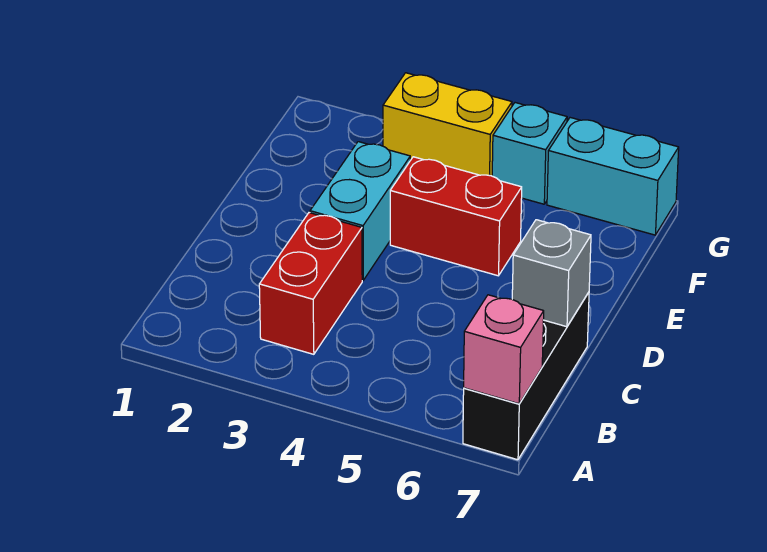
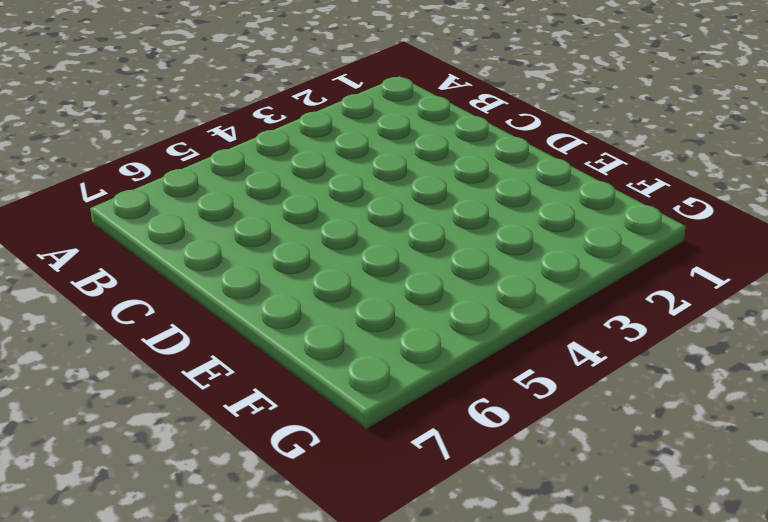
none -> black 1x3 brick [463,292,589,460]
none -> red 1x2 brick [259,213,362,354]

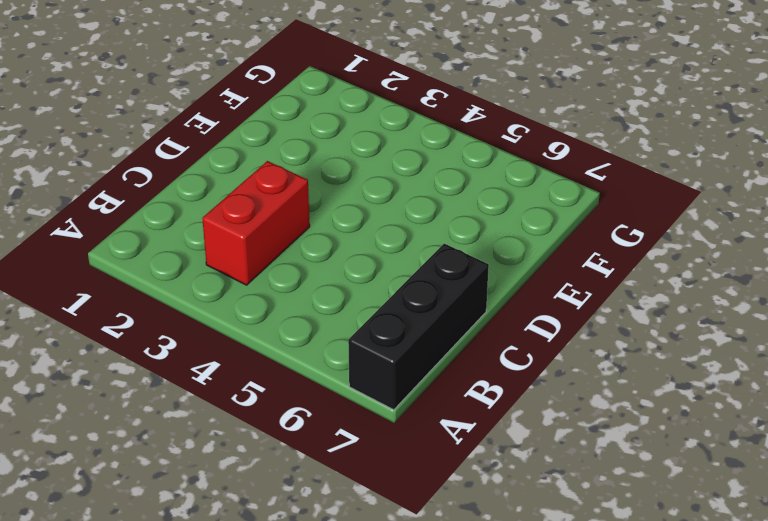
none -> cyan 1x2 brick [310,142,410,280]
none -> red 1x2 brick [390,157,522,276]

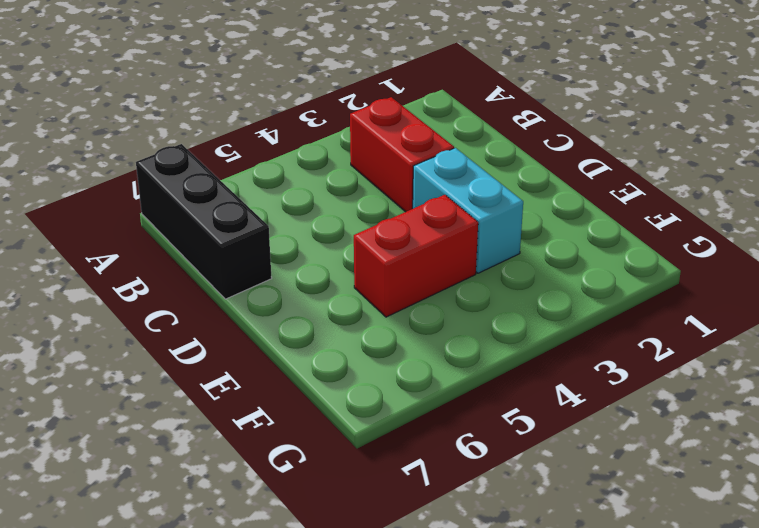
none -> yellow 1x2 brick [383,73,512,176]
none -> cyan 1x1 brick [492,103,567,204]

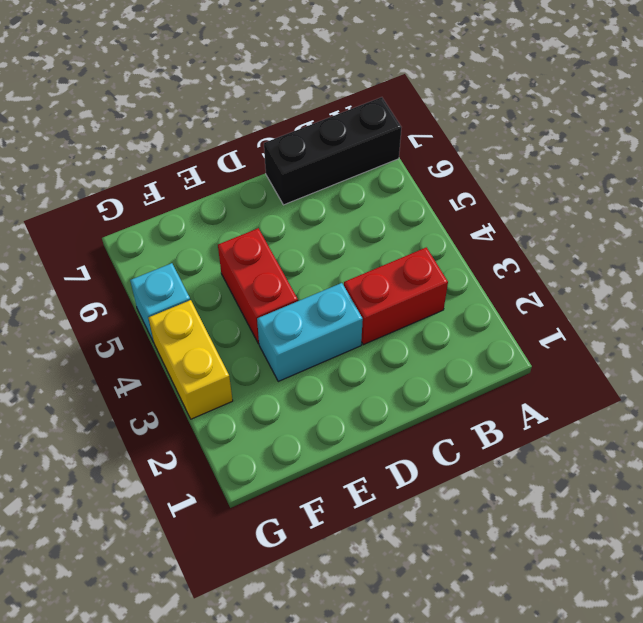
none -> cyan 1x2 brick [547,118,679,235]
none -> pink 1x1 brick [464,295,544,404]

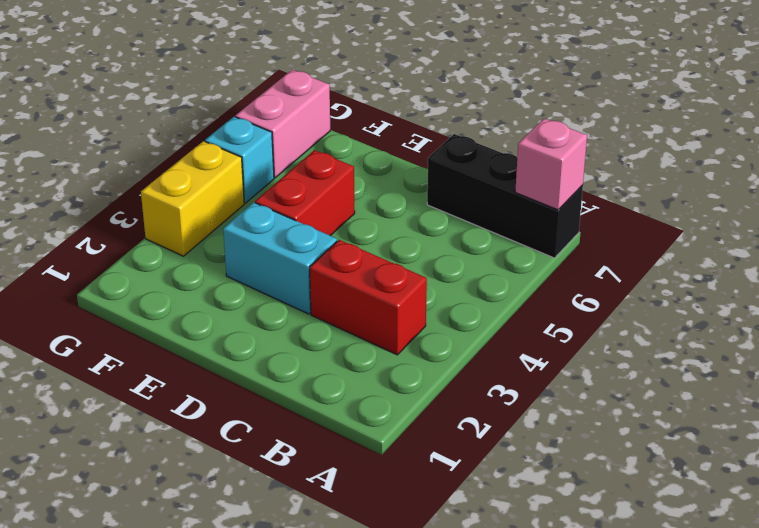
pink 1x2 brick [235,70,330,178] -> cyan 1x2 brick [547,118,679,235]
none -> grey 1x1 brick [512,220,591,327]

